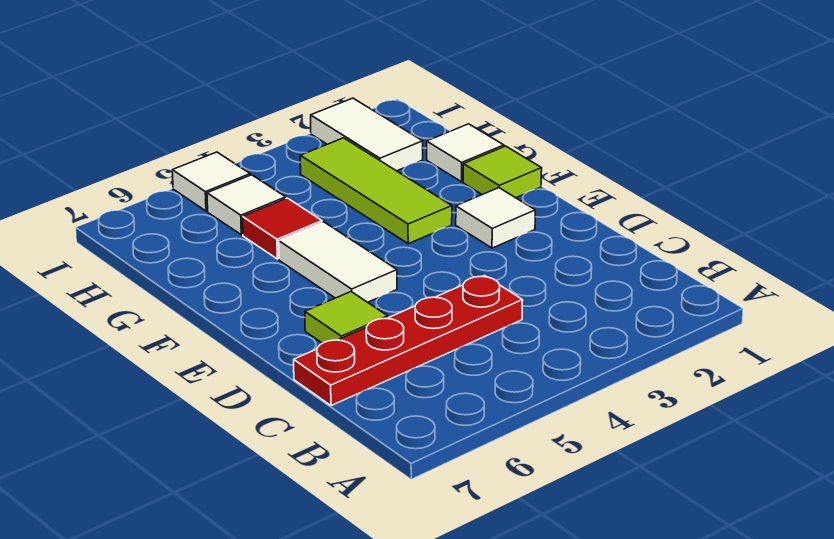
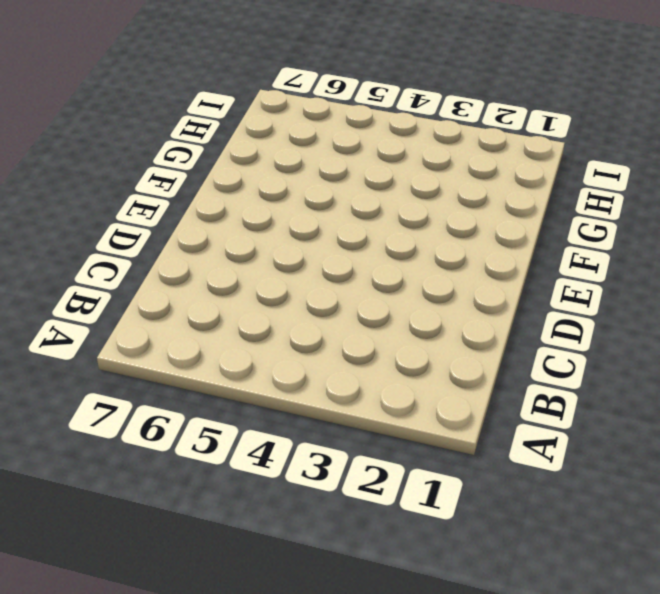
none -> red 1x4 plate [294,276,523,406]
none -> lime 1x1 tile [305,292,388,343]

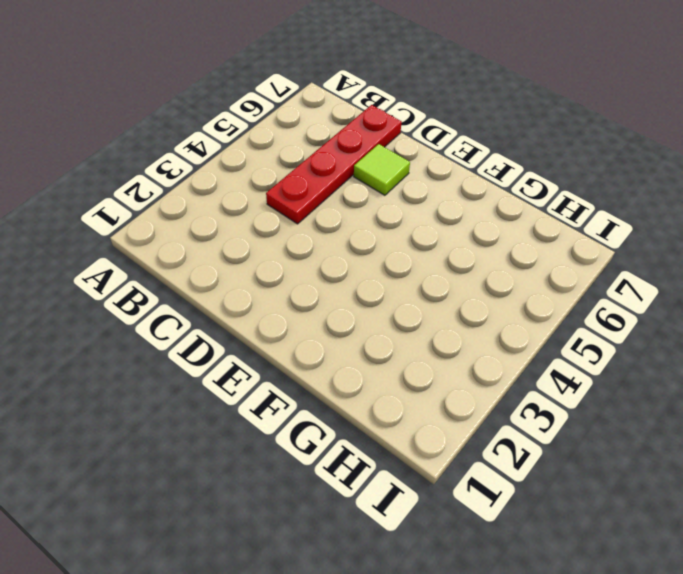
none -> white 1x1 tile [456,188,535,248]
none -> white 1x2 tile [279,222,397,302]

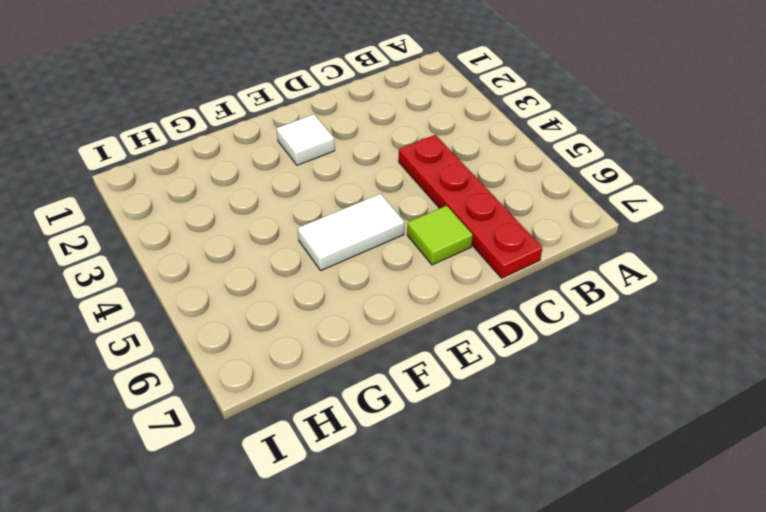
none -> lime 1x1 tile [463,146,542,198]
none -> lime 1x3 tile [300,138,452,244]

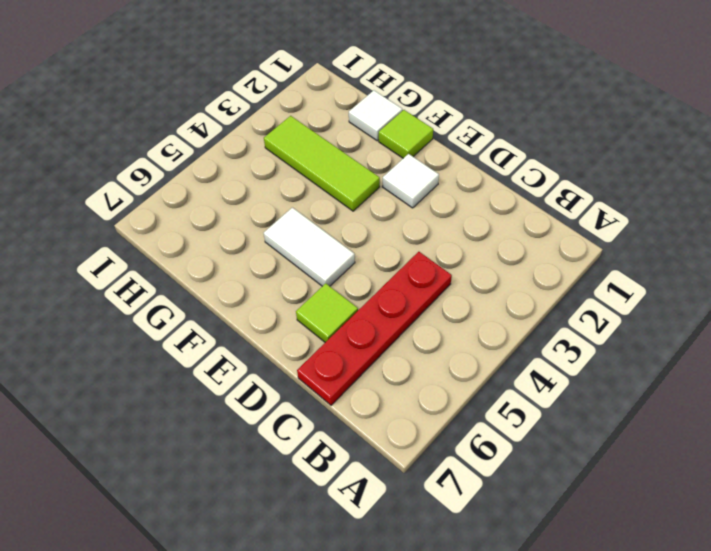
none -> red 1x1 tile [243,198,322,259]
none -> white 1x2 tile [311,98,423,171]

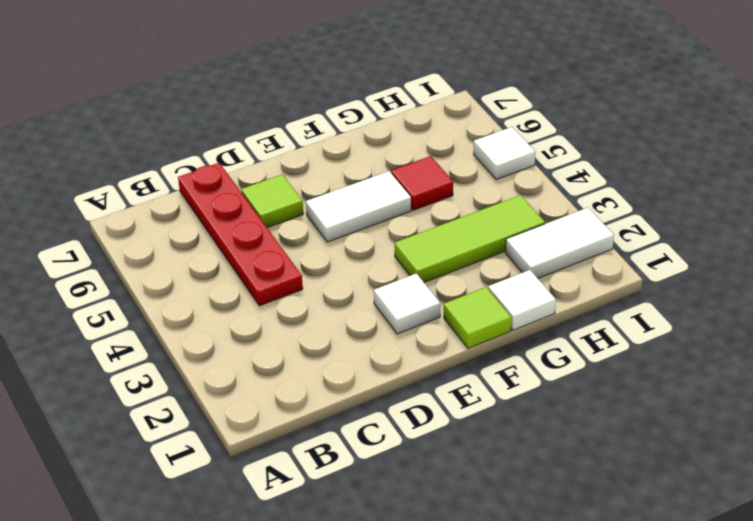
none -> white 1x1 tile [207,175,286,235]

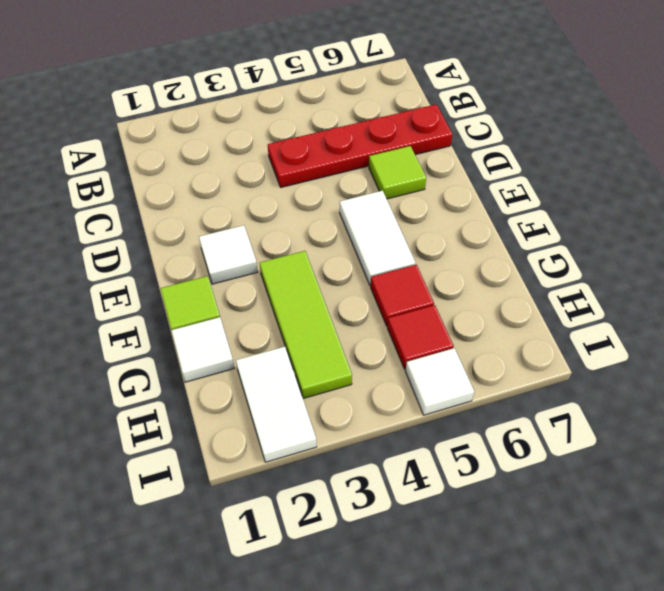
red 1x1 tile [387,305,454,369] -> white 1x1 tile [207,175,286,235]

